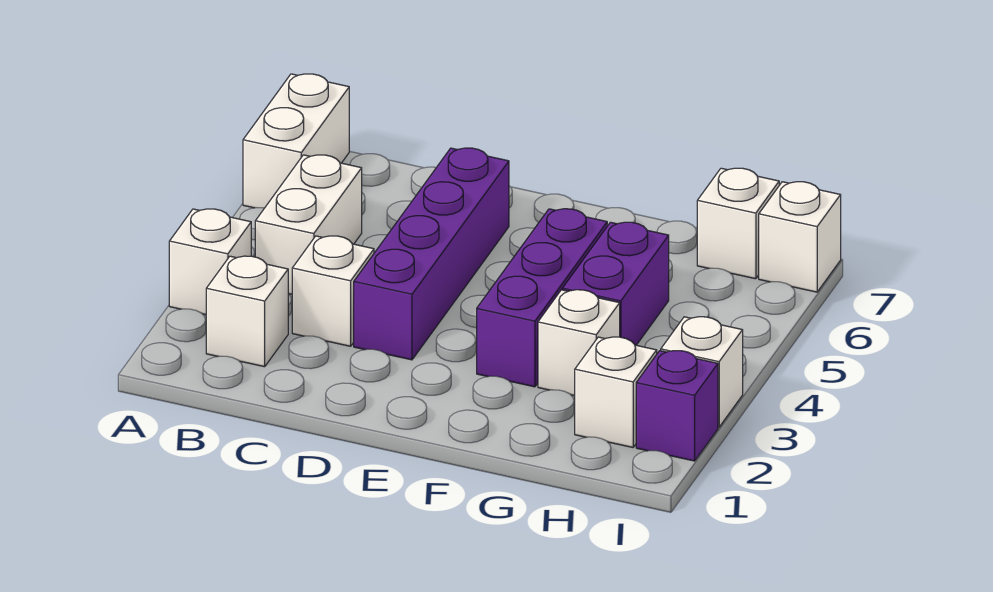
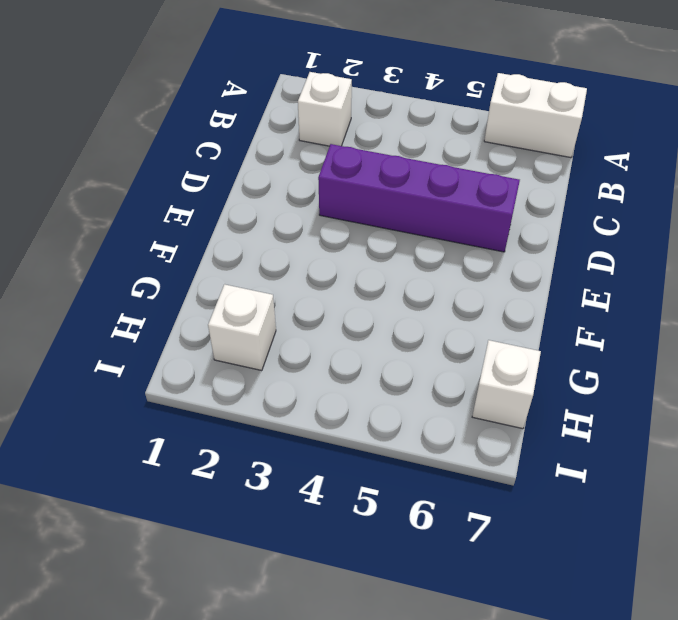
none -> white 1x1 brick [169,209,251,315]
none -> white 1x2 brick [255,155,362,294]
none -> white 1x1 brick [292,236,374,346]

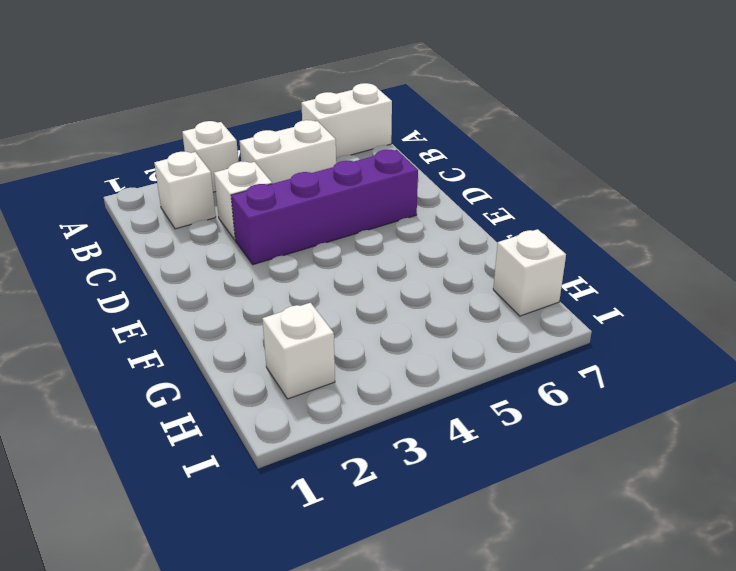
none -> purple 1x3 brick [477,209,607,387]
none -> white 1x1 brick [538,290,620,396]
none -> purple 1x2 brick [562,222,669,345]

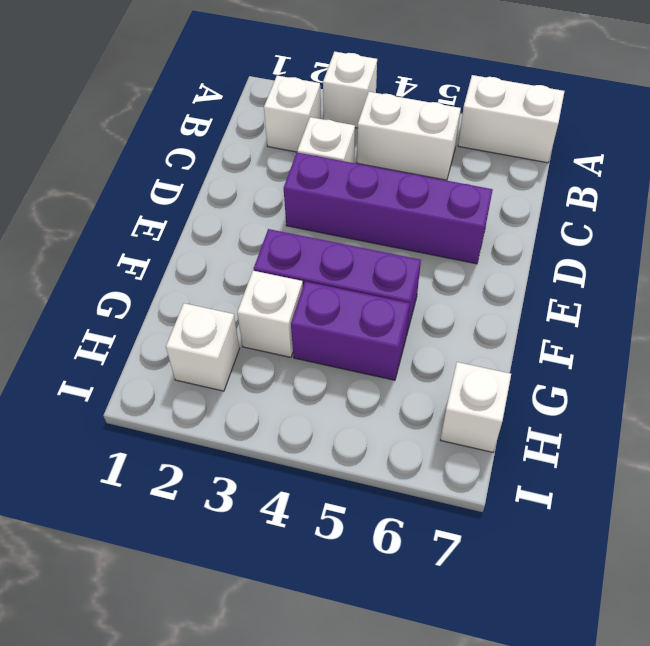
none -> purple 1x1 brick [636,351,718,461]
none -> white 1x1 brick [661,317,743,427]
none -> white 1x1 brick [759,182,841,292]

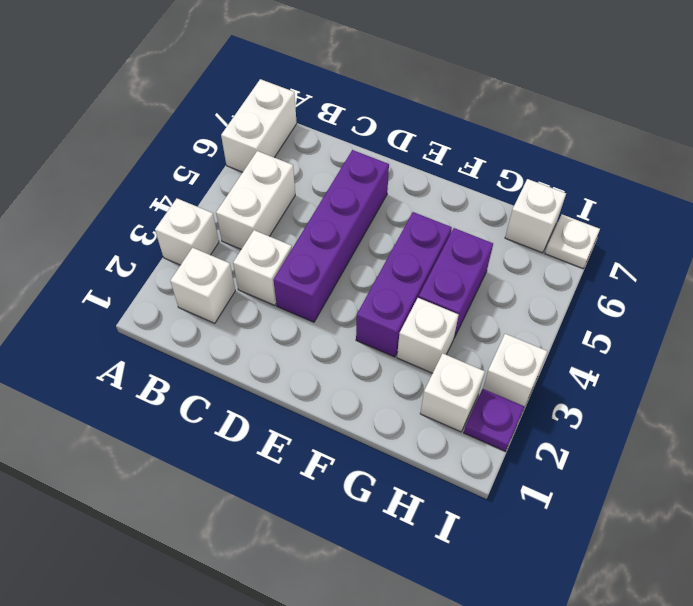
purple 1x1 plate [464,389,525,451] -> purple 1x1 brick [636,351,718,461]
white 1x1 plate [545,215,600,268] -> white 1x1 brick [759,182,841,292]

